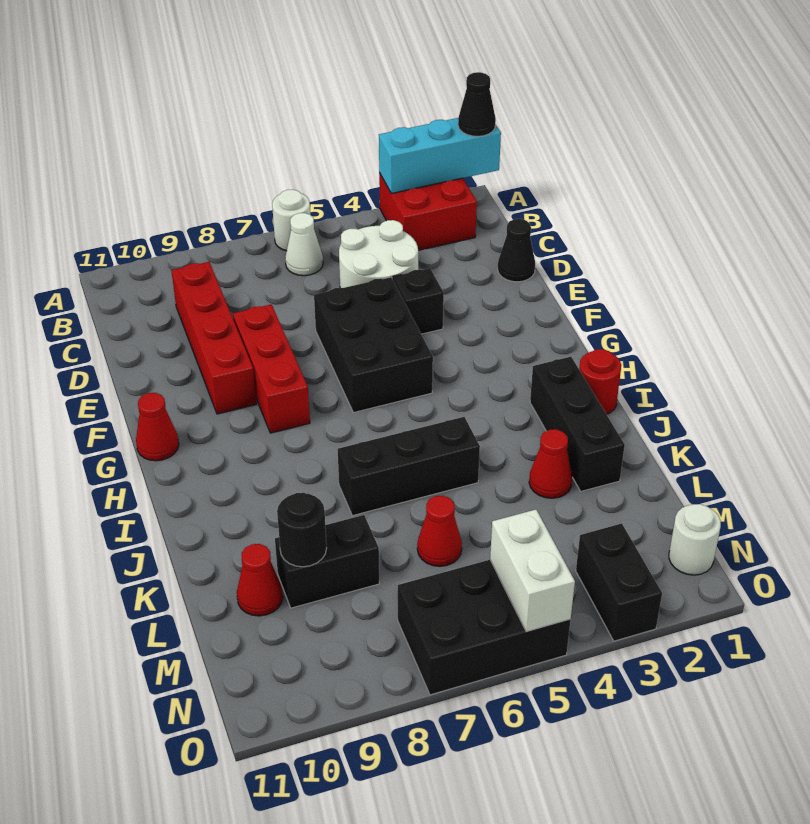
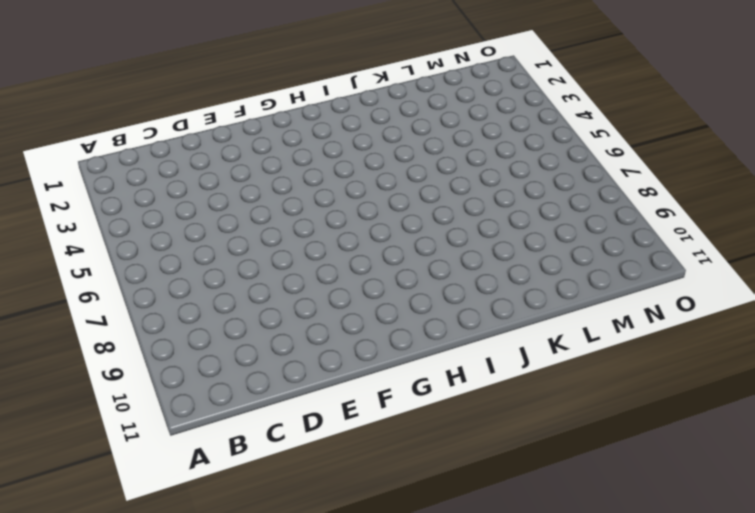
none -> red 2x2 brick [379,173,477,250]
none -> white 1x1 round brick [272,190,310,251]
none -> white 1x1 cone [285,213,323,276]

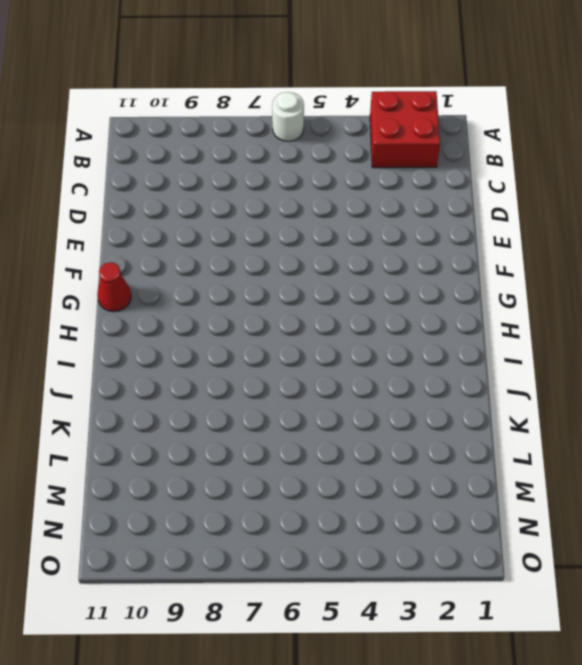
none -> white 1x1 cone [285,213,323,276]
none -> white 2x2 round brick [339,220,418,288]
none -> red 1x4 brick [171,262,256,414]

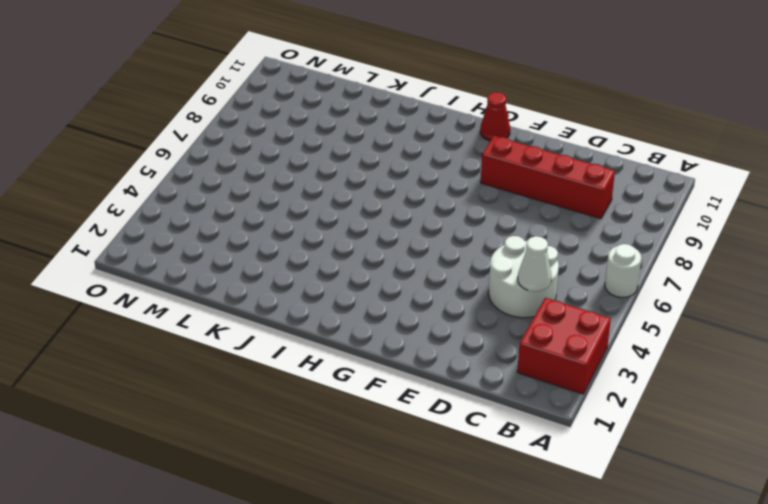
white 1x1 cone [518,236,552,292] -> white 1x1 cone moved to [285,213,323,276]
none -> black 1x1 cone [498,219,535,282]
none -> black 1x1 brick [393,268,444,334]
none -> black 2x3 brick [314,277,433,413]

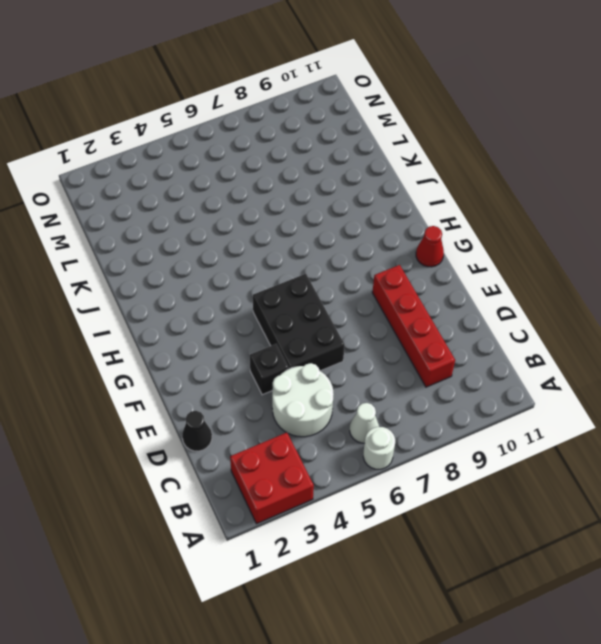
none -> red 1x3 brick [233,304,310,433]
none -> red 1x1 round brick [579,349,621,414]
none -> black 1x3 brick [530,357,625,491]

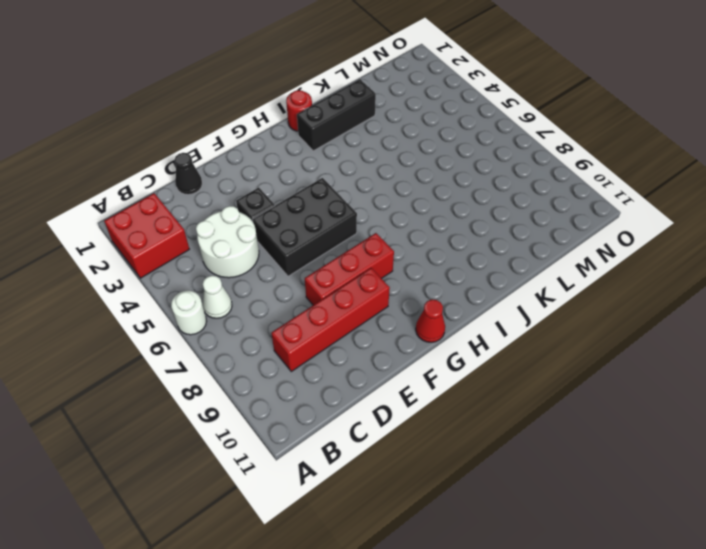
none -> black 1x3 brick [338,417,480,516]
none -> red 1x1 cone [529,429,572,498]
none -> red 1x1 cone [417,496,462,566]

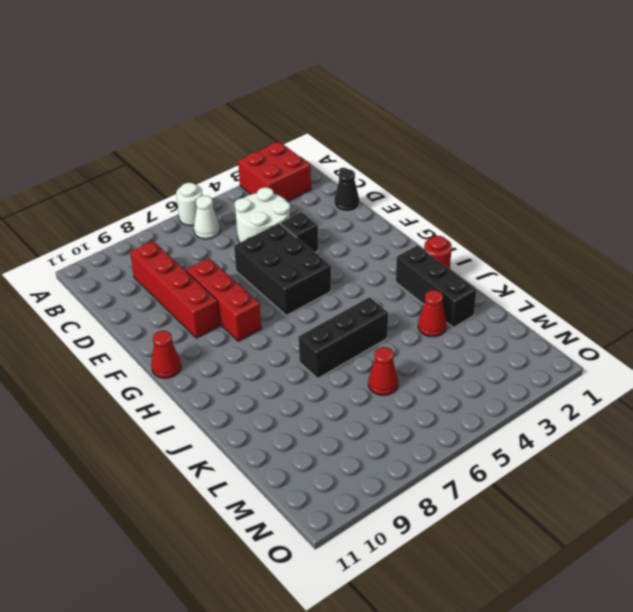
none -> black 1x2 brick [275,515,379,608]
none -> red 1x1 cone [237,544,283,616]
none -> white 1x1 round brick [669,504,721,575]

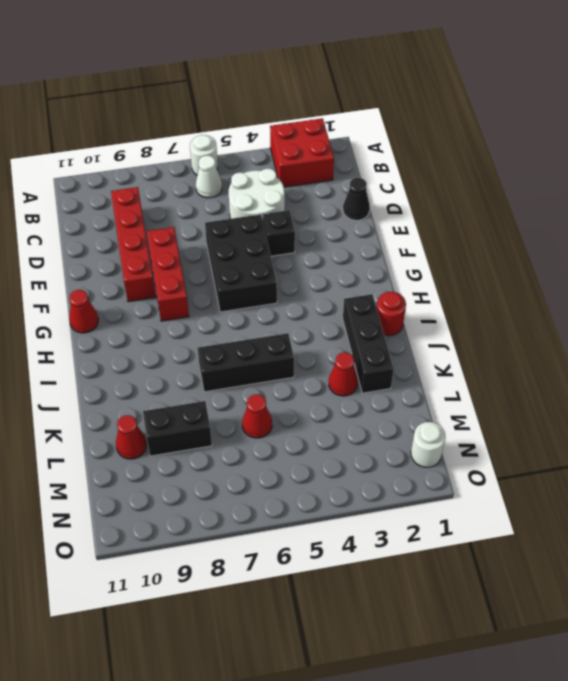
none -> black 1x2 brick [576,523,662,641]
none -> black 2x3 brick [398,560,571,695]
none -> cyan 1x3 brick [379,118,501,193]

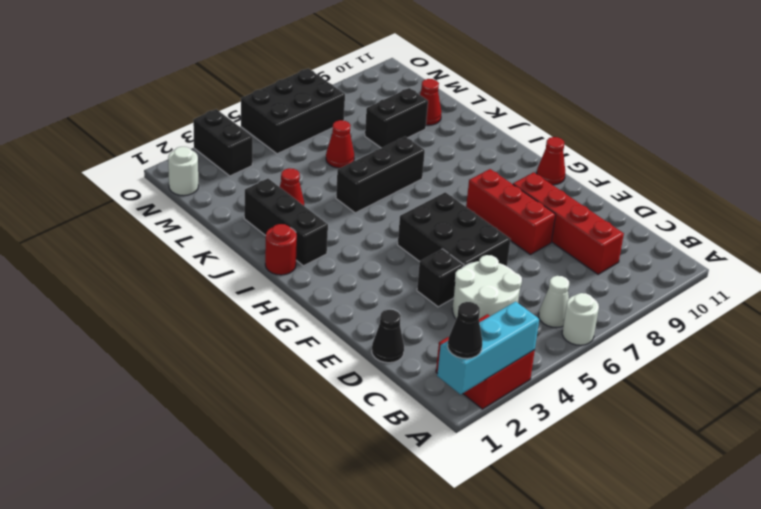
none -> black 1x1 round brick [277,493,327,567]
none -> white 1x2 brick [490,510,575,632]

